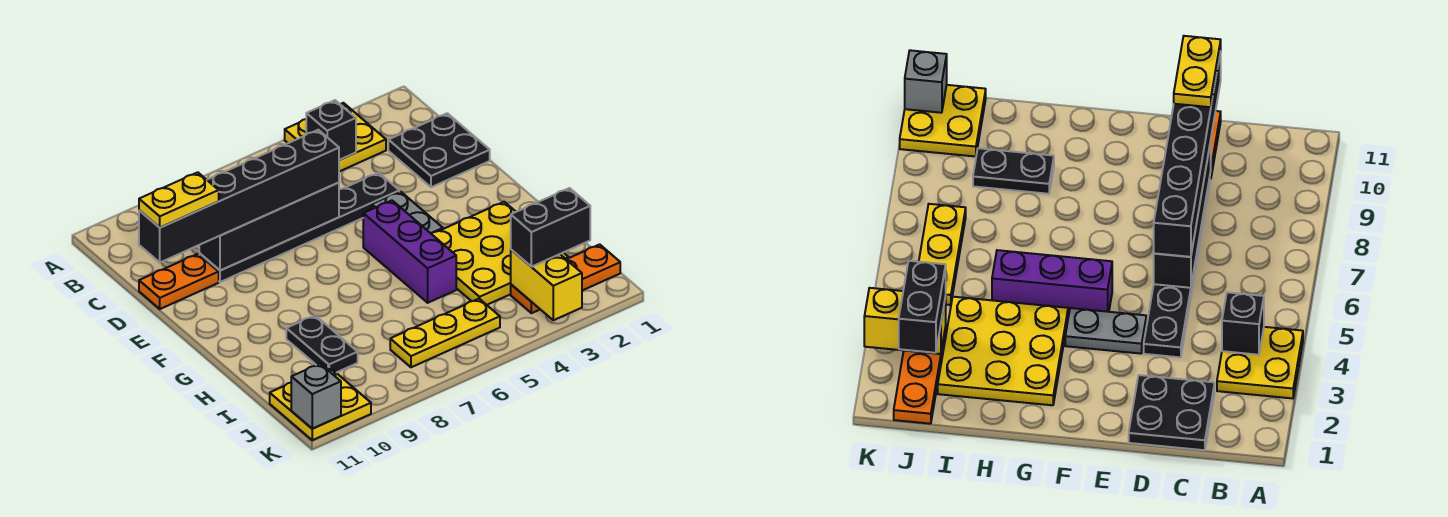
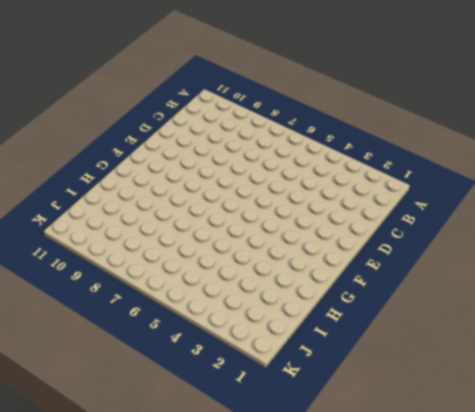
none -> yellow 2x2 plate [285,103,386,172]
none -> black 2x2 plate [388,113,490,187]
none -> black 1x6 plate [199,173,399,282]

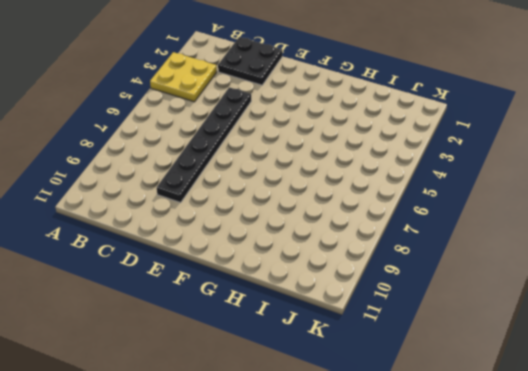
none -> orange 1x2 plate [139,254,219,309]
none -> grey 1x2 plate [372,191,443,234]
none -> purple 1x3 brick [363,200,456,303]

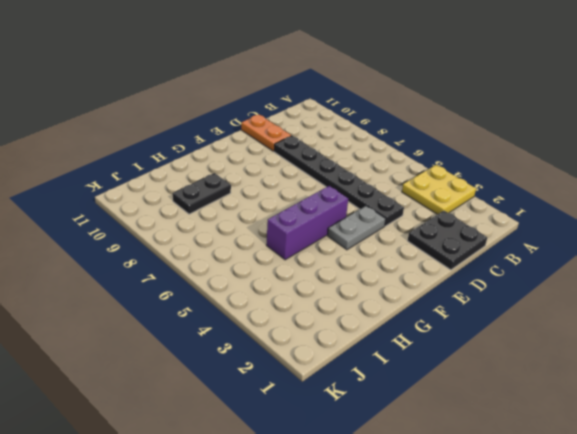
none -> yellow 3x3 plate [432,202,569,305]
none -> orange 1x3 plate [511,244,620,313]
none -> yellow 1x3 plate [390,299,500,367]

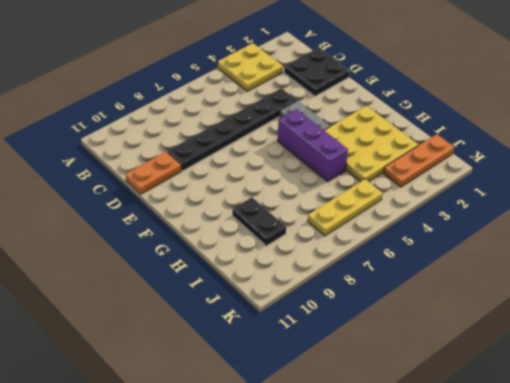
none -> yellow 2x2 plate [270,366,371,440]
none -> black 1x1 brick [306,100,356,160]
none -> black 1x4 brick [199,183,339,271]

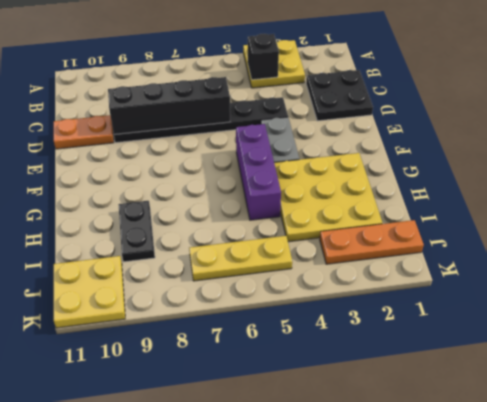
none -> yellow 1x2 brick [511,250,582,320]
none -> grey 1x1 brick [291,364,341,429]
none -> black 1x6 brick [139,130,339,262]

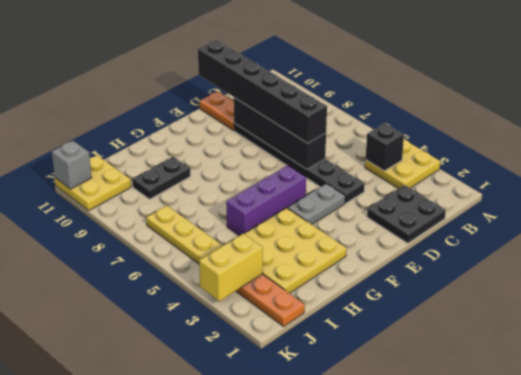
none -> black 1x2 brick [511,188,590,267]
none -> yellow 1x2 plate [139,172,219,228]

